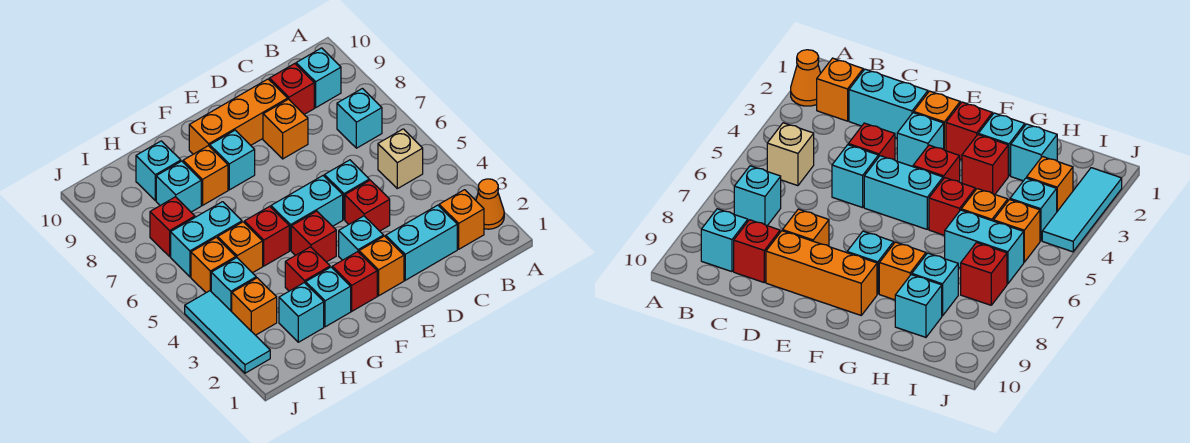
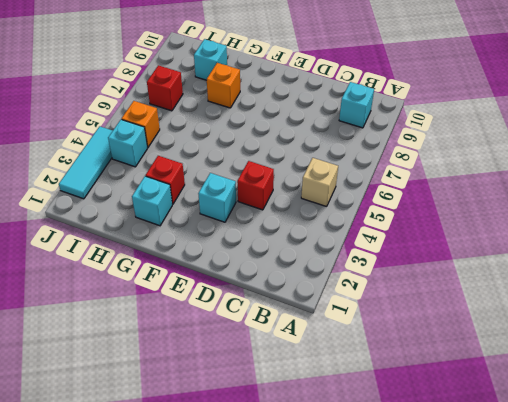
none -> orange 1x1 cone [476,179,504,229]
none -> orange 1x1 brick [439,190,484,249]
none -> cyan 1x1 brick [337,89,382,148]
none -> cyan 1x2 brick [386,205,457,280]

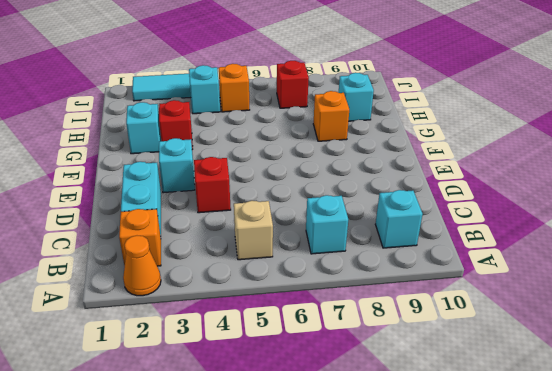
none -> red 1x1 brick [269,64,314,114]
none -> cyan 1x1 brick [324,160,369,220]
none -> orange 1x1 brick [263,99,308,159]
none -> orange 1x3 brick [189,79,288,154]

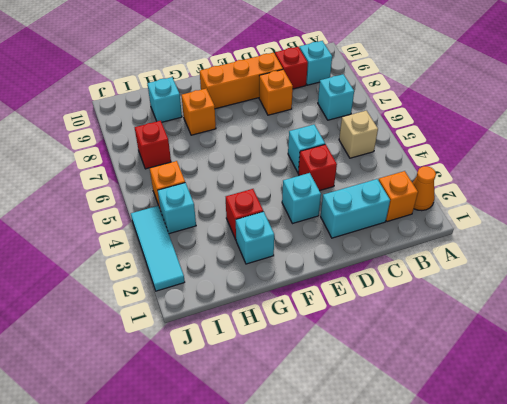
none -> orange 1x1 brick [359,236,404,296]
none -> cyan 1x2 brick [271,176,343,250]
none -> red 1x1 brick [332,252,377,311]
none -> red 1x1 brick [291,211,336,262]

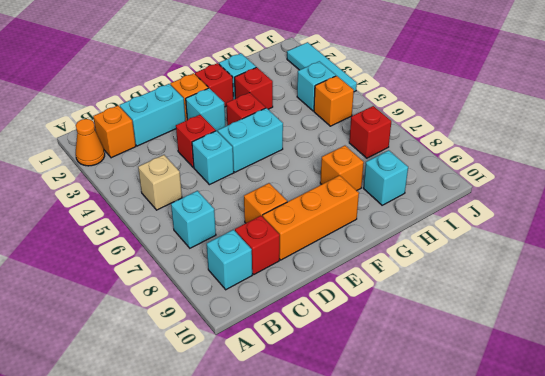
none -> cyan 1x1 brick [210,130,255,190]
none -> red 1x1 brick [244,206,289,266]
none -> cyan 1x1 brick [279,283,324,342]
none -> orange 1x1 brick [218,222,263,273]

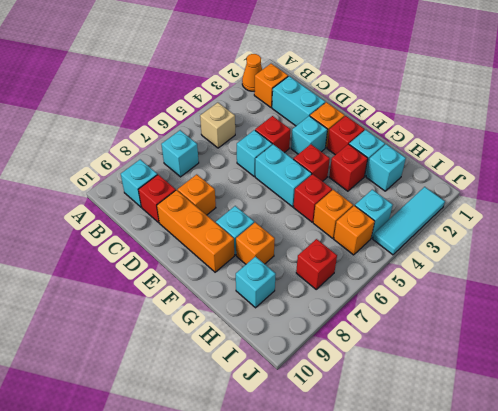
none -> cyan 1x2 brick [171,202,242,277]
none -> cyan 1x1 brick [156,161,201,212]
none -> orange 1x1 brick [232,278,277,335]

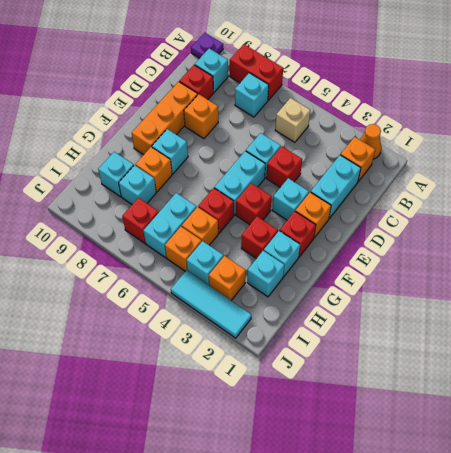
red 1x2 brick [230,44,283,100] -> none
purple 1x1 plate [191,33,223,58] -> none

